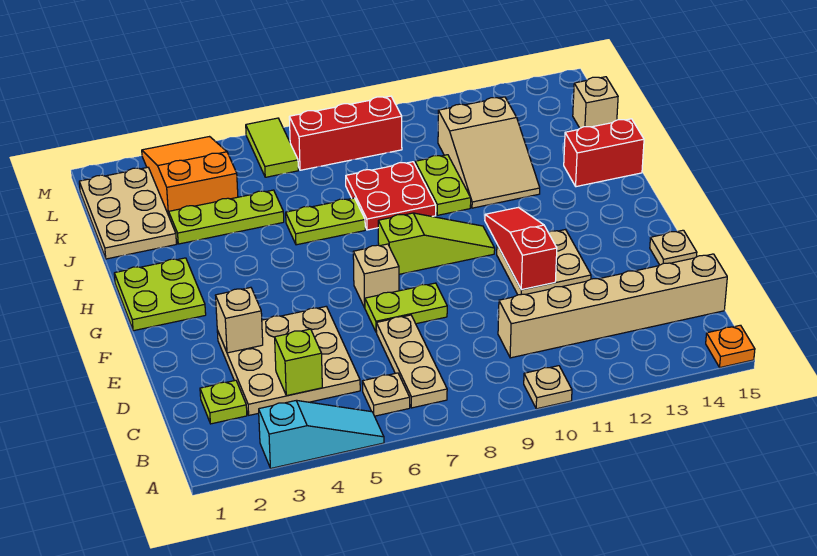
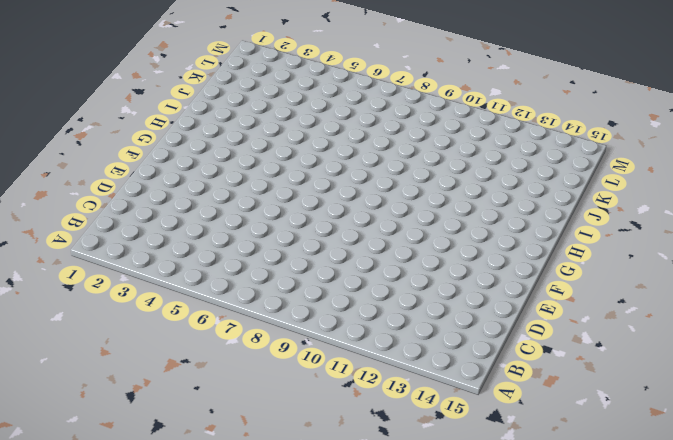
none -> cyan 1x3 slope [259,400,384,468]
none -> tan 1x1 plate [524,366,572,409]
none -> orange 1x1 plate [706,325,755,367]

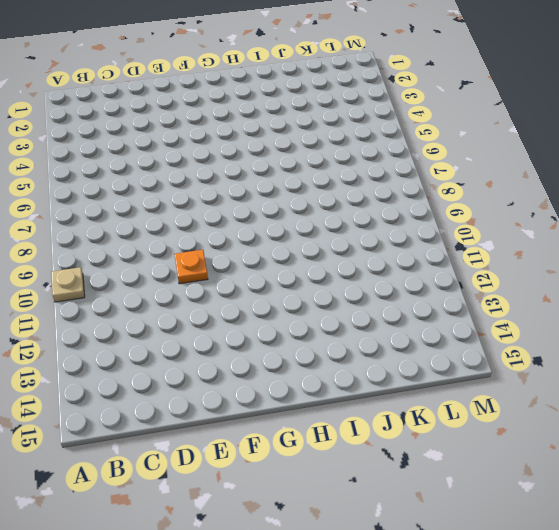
orange 1x1 plate [175,250,208,284] -> orange 1x1 plate moved to [706,325,755,367]
none -> cyan 1x3 slope [259,400,384,468]
none -> tan 1x1 plate [362,373,410,416]
none -> tan 1x3 plate [376,315,447,408]

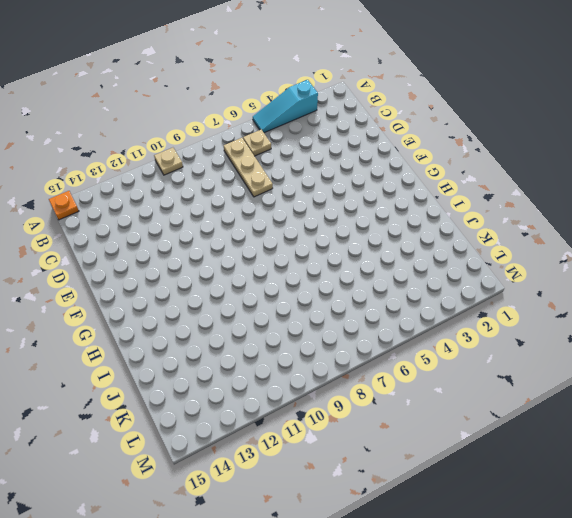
none -> lime 1x1 plate [200,380,247,424]
none -> tan 3x3 plate [217,306,360,415]
none -> tan 1x6 brick [498,254,727,358]

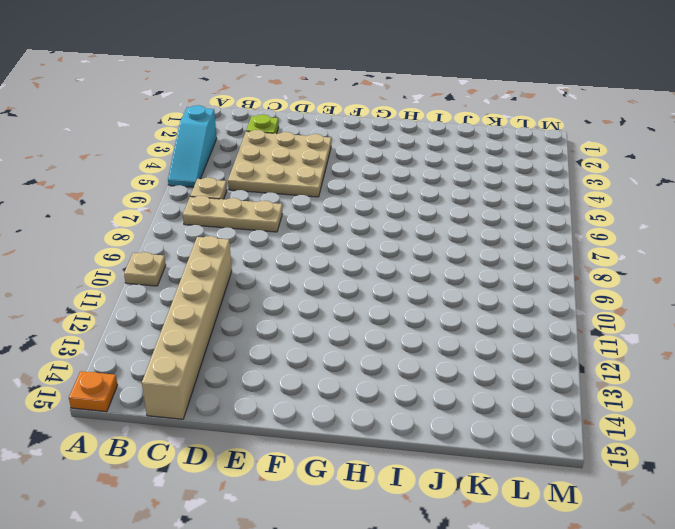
none -> lime 1x2 plate [365,283,447,332]
none -> tan 2x2 plate [497,230,591,295]
none -> tan 1x1 plate [650,230,697,265]

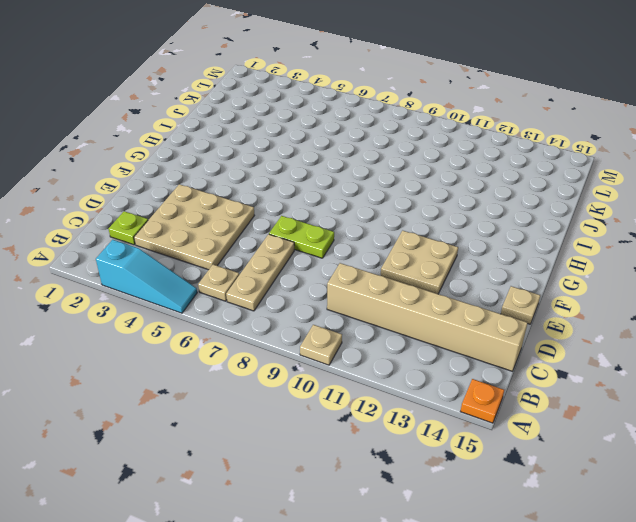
none -> tan 1x1 brick [353,244,399,308]
none -> lime 2x2 plate [114,258,206,331]
none -> lime 1x3 slope [378,213,495,274]

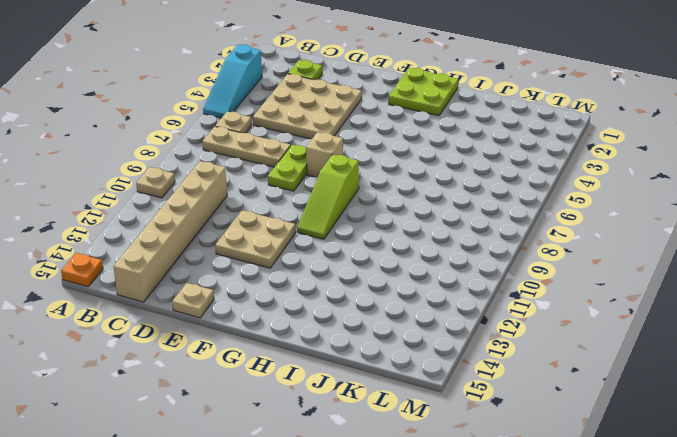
none -> lime 1x2 plate [286,198,365,245]
none -> red 2x2 plate [346,162,436,230]
none -> lime 1x2 plate [415,155,471,215]

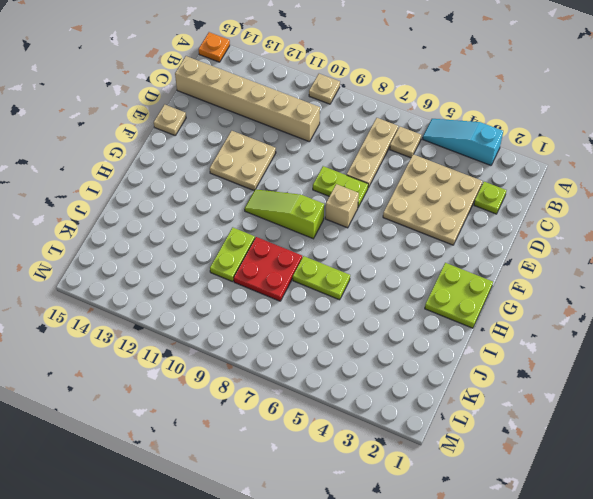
none -> tan 2x3 slope [438,97,540,208]
none -> red 1x2 brick [564,119,644,187]
none -> tan 2x3 plate [79,167,176,259]

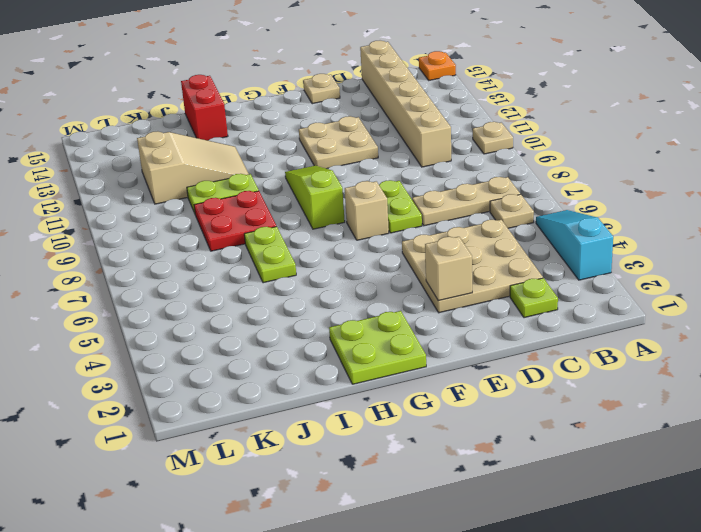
none -> tan 2x3 plate [79,167,176,259]
none -> lime 1x3 plate [169,190,284,244]
none -> orange 2x3 slope [142,137,238,216]

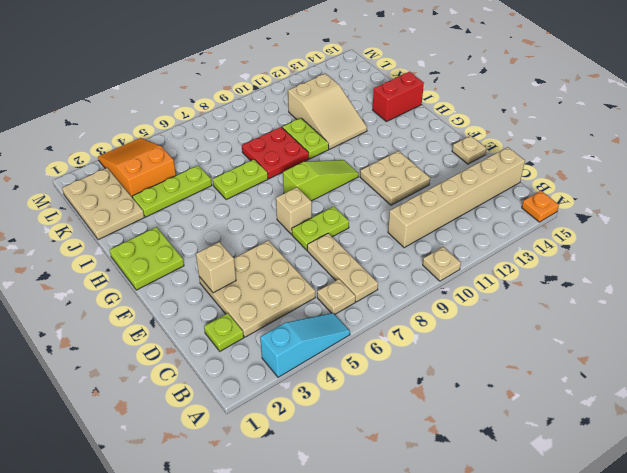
none -> tan 1x1 brick [573,77,618,128]
none -> lime 1x2 tile [246,118,298,177]
none -> red 1x3 brick [289,96,402,170]

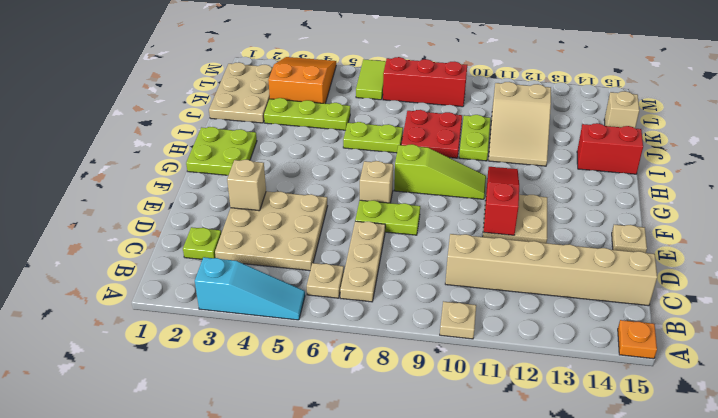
none -> lime 1x1 brick [275,329,322,396]

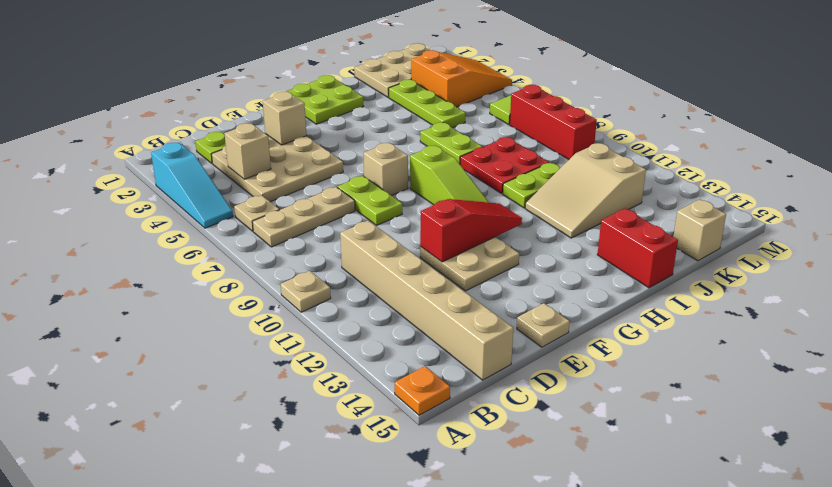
tan 1x1 brick [224,123,271,179] -> lime 1x1 brick [275,329,322,396]

